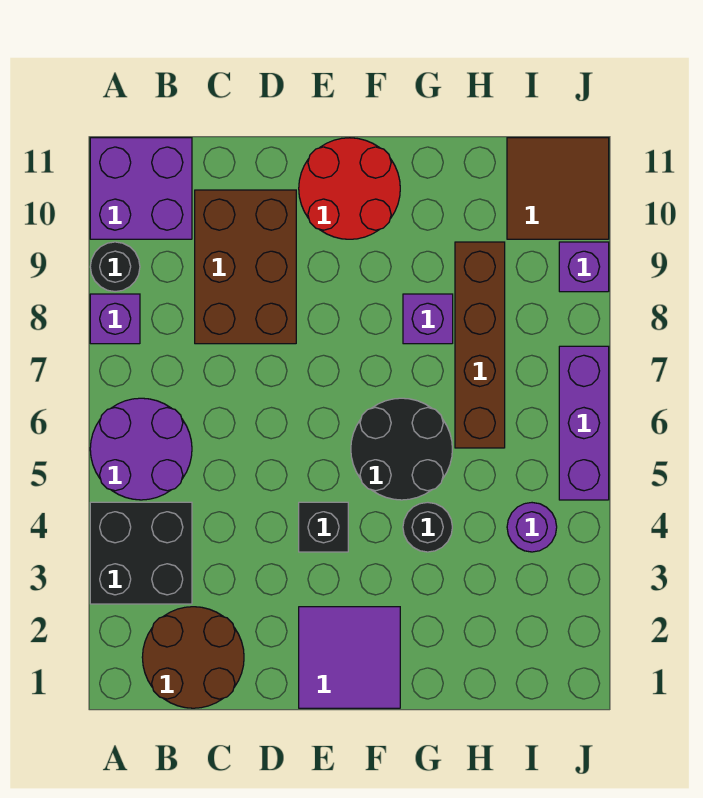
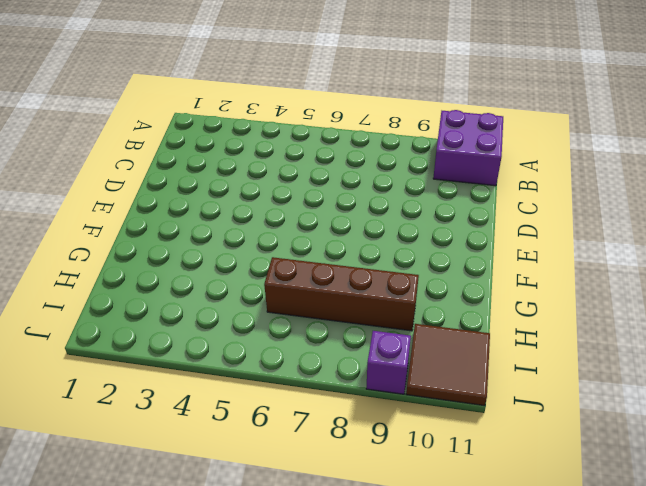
none -> black 2x2 brick [90,502,192,604]
none -> purple 2x2 round brick [90,398,192,500]
none -> purple 1x1 brick [90,294,140,344]

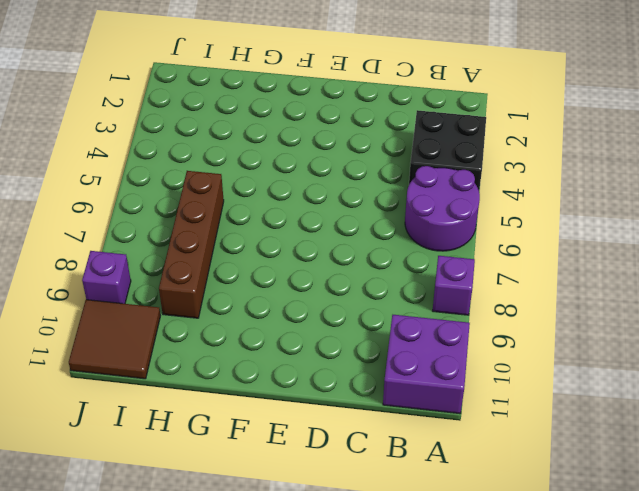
none -> black 1x1 round brick [90,242,140,292]
none -> brown 2x2 round brick [142,607,244,708]
none -> brown 2x3 brick [195,190,296,344]

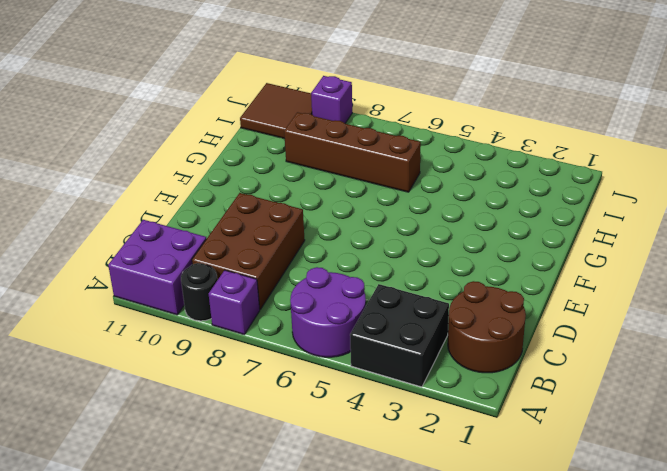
brown 2x3 brick [192,193,305,309] -> brown 2x3 brick turned to [195,190,296,344]
none -> purple 2x2 tile [299,607,400,708]
none -> black 1x1 brick [299,502,348,552]
none -> red 2x2 round brick [299,138,400,239]

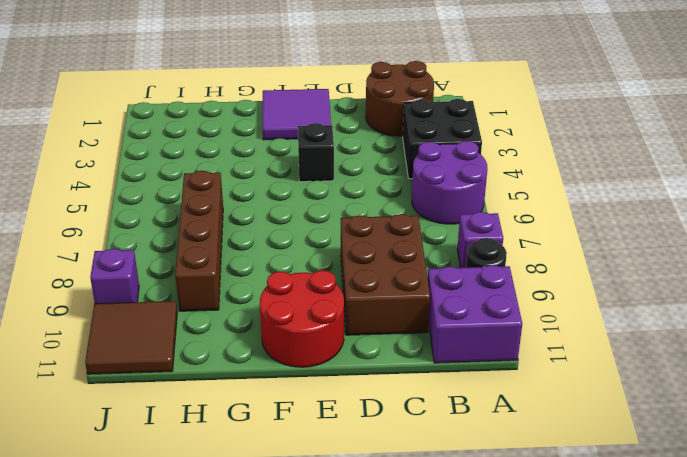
none -> black 2x2 round brick [351,398,452,500]
none -> black 1x1 round brick [403,502,452,552]
none -> purple 1x1 brick [403,294,453,344]

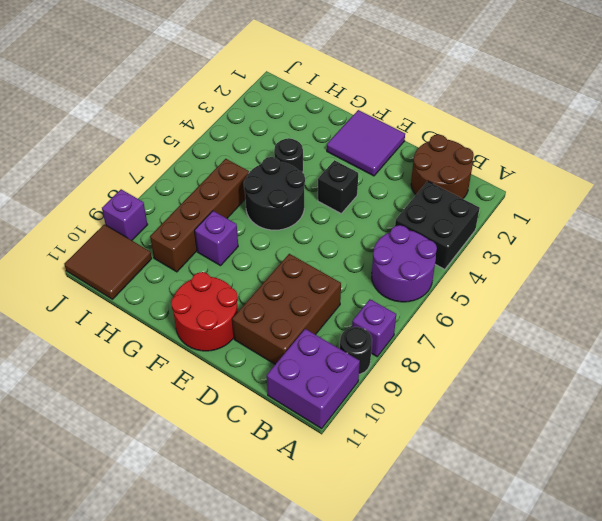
none -> purple 1x1 round brick [507,503,557,552]
none -> purple 1x3 brick [559,346,609,500]

